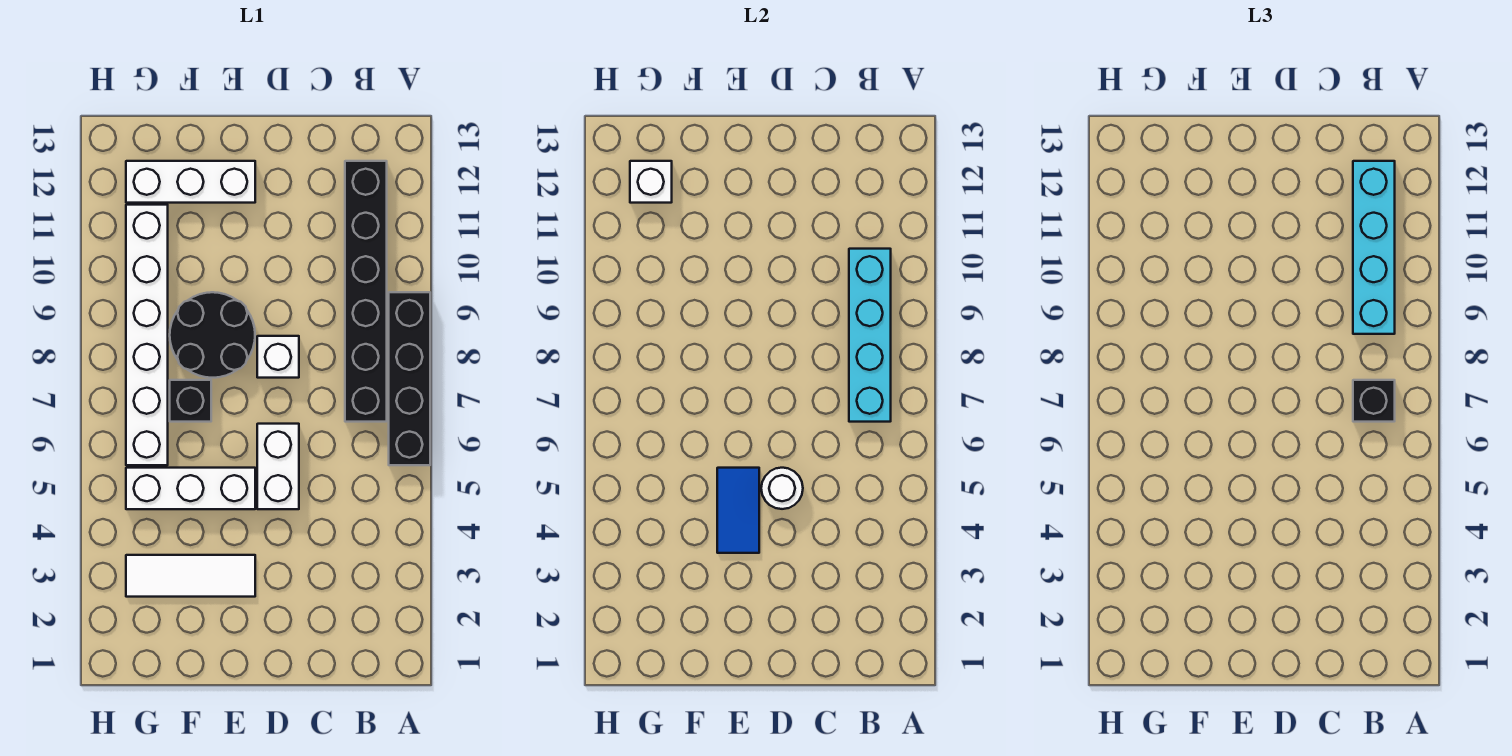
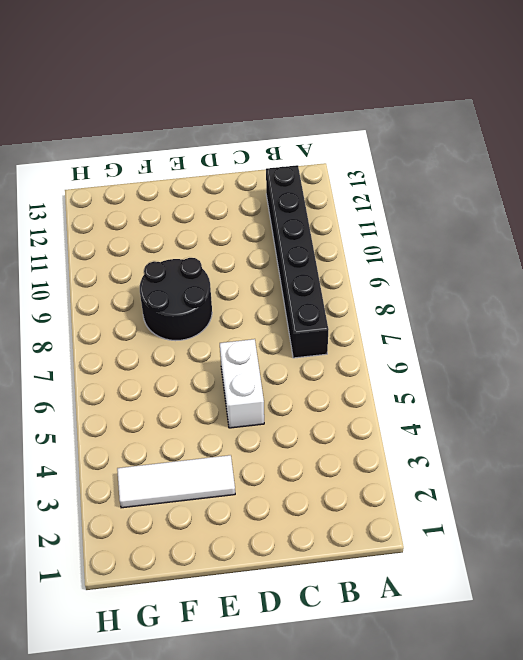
none -> black 1x4 brick [389,292,430,465]
none -> white 1x1 brick [257,336,299,378]
none -> white 1x3 brick [126,468,255,509]

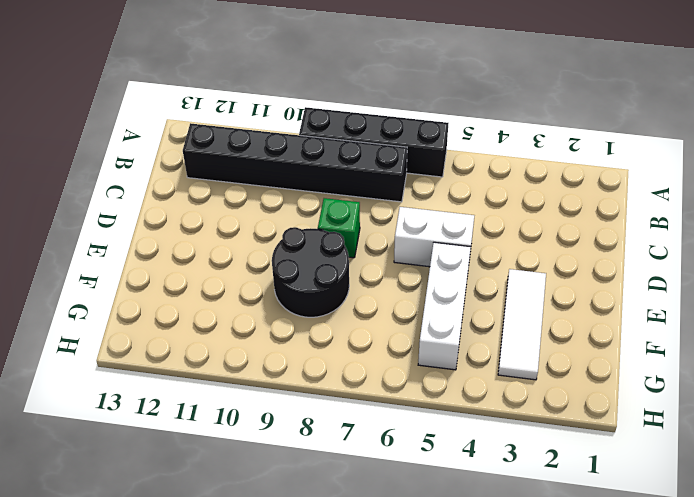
green 1x1 brick [318,198,360,258] -> white 1x1 brick [257,336,299,378]
none -> white 1x3 brick [126,161,255,203]
none -> black 1x1 brick [170,380,211,422]
none -> white 1x6 brick [126,205,168,465]

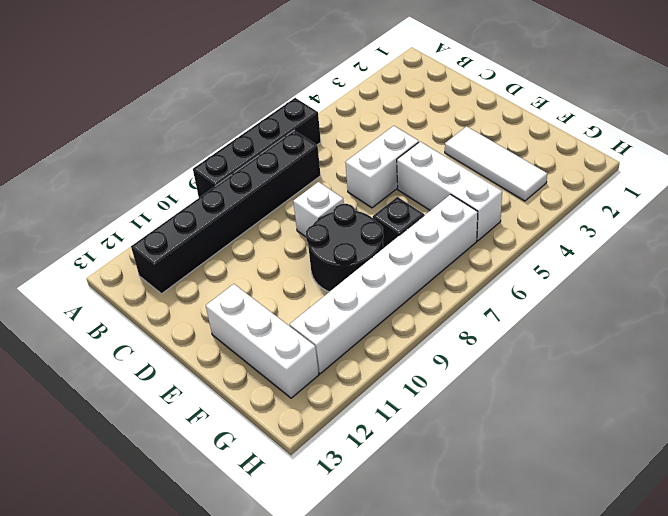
none -> cyan 1x4 brick [849,249,891,422]
none -> white 1x1 round brick [761,468,803,509]
none -> blue 1x2 tile [717,468,759,553]

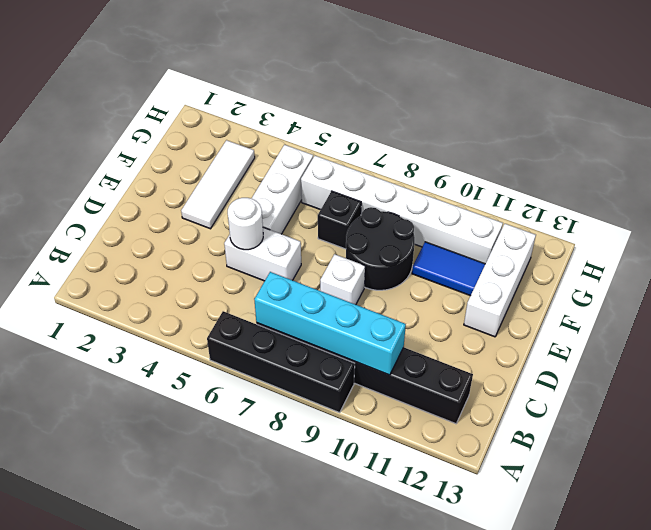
blue 1x2 tile [412,242,485,296] -> blue 1x2 tile moved to [717,468,759,553]
none -> white 1x1 brick [630,161,672,203]
none -> black 1x1 brick [1353,380,1395,422]
none -> cyan 1x4 brick [1353,161,1395,334]

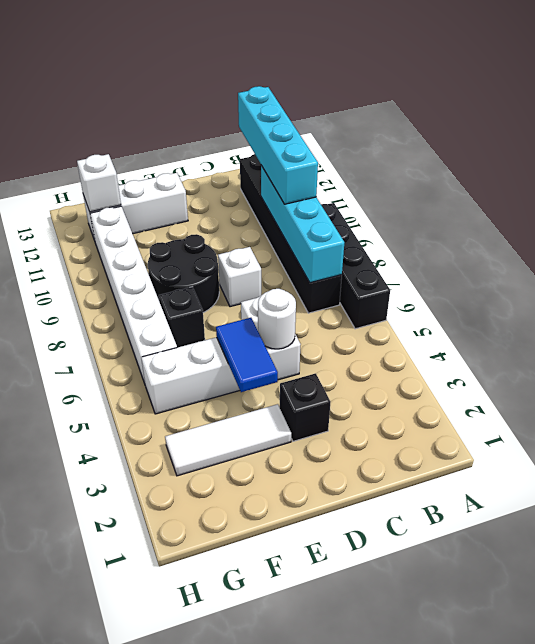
black 1x1 brick [280,373,331,441] -> black 1x1 brick moved to [1353,380,1395,422]

